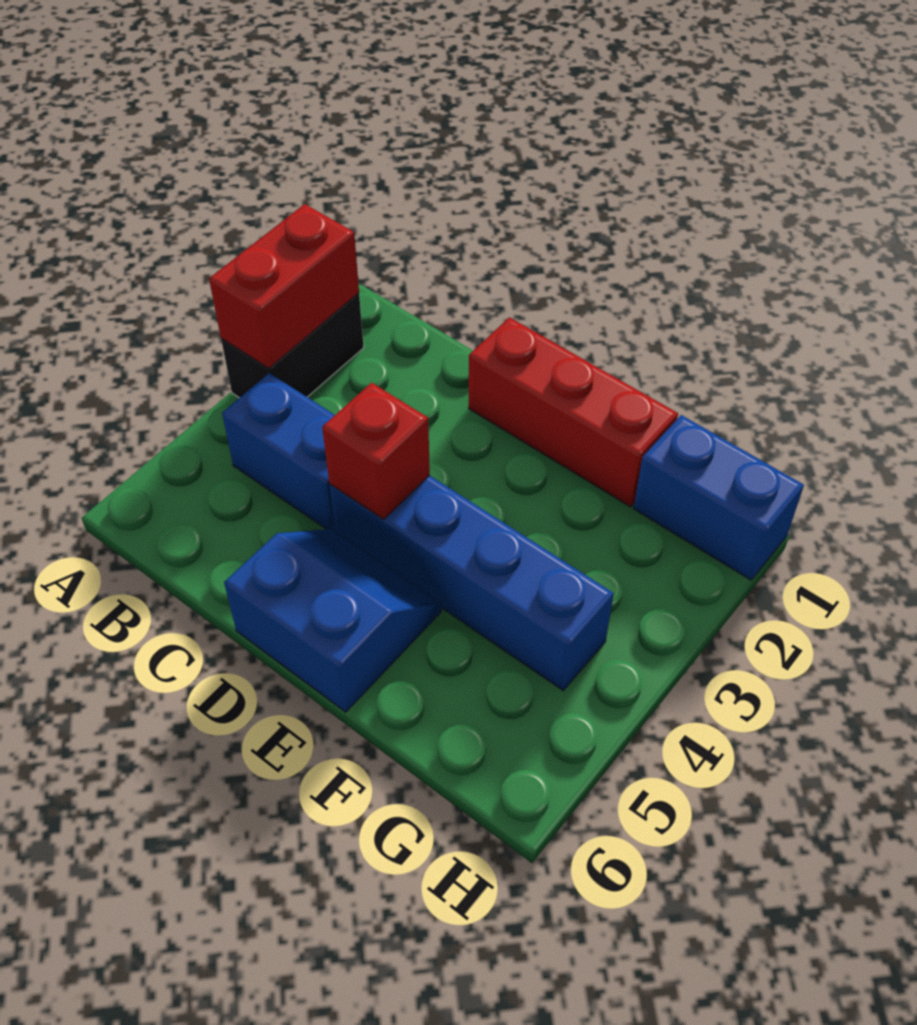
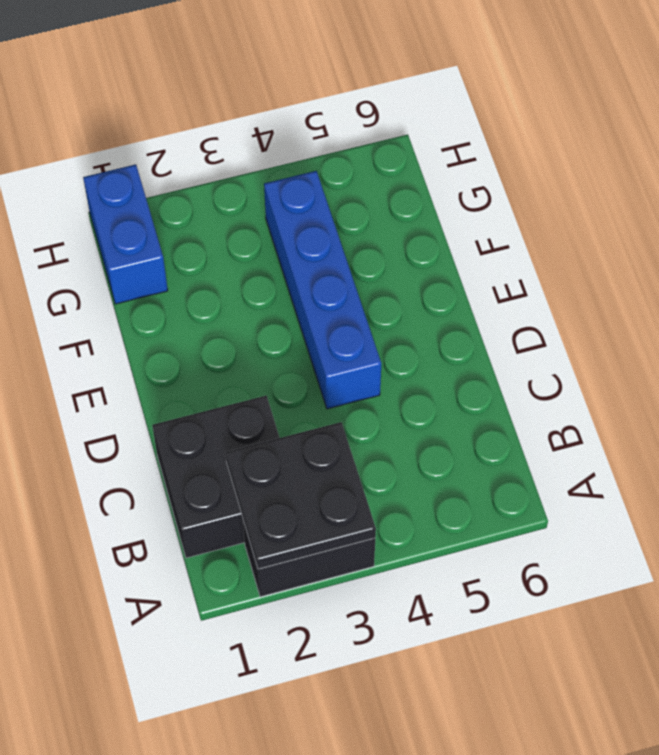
black 2x2 plate [226,422,376,569] -> red 1x2 brick [209,204,359,369]
black 2x2 brick [152,396,280,558] -> none
none -> blue 1x2 brick [222,373,335,530]
none -> red 1x3 brick [469,317,678,507]

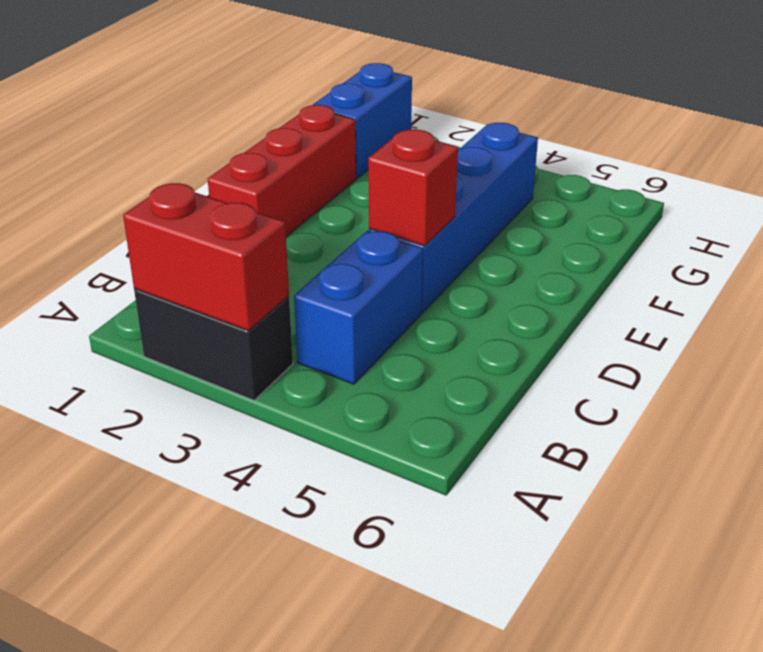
none -> blue 2x2 slope [224,529,442,712]

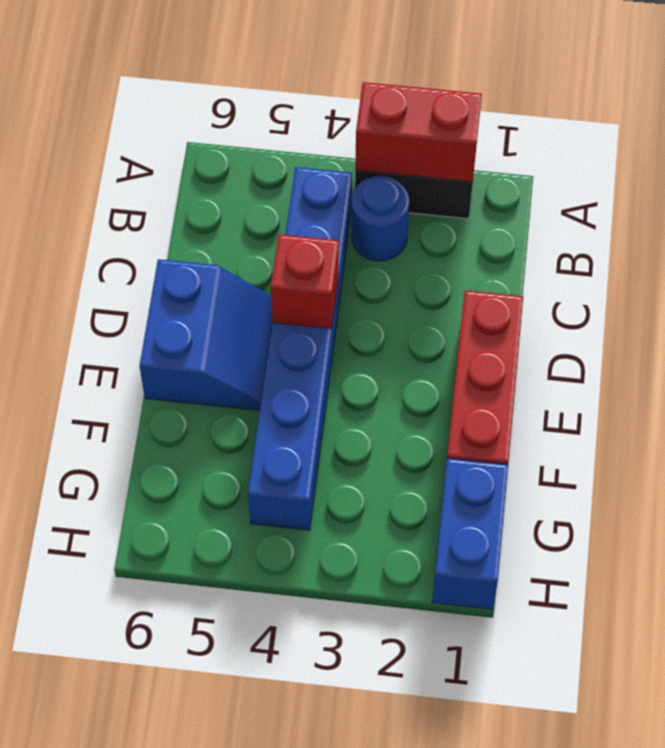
blue 1x1 round brick [351,176,409,261] -> none

